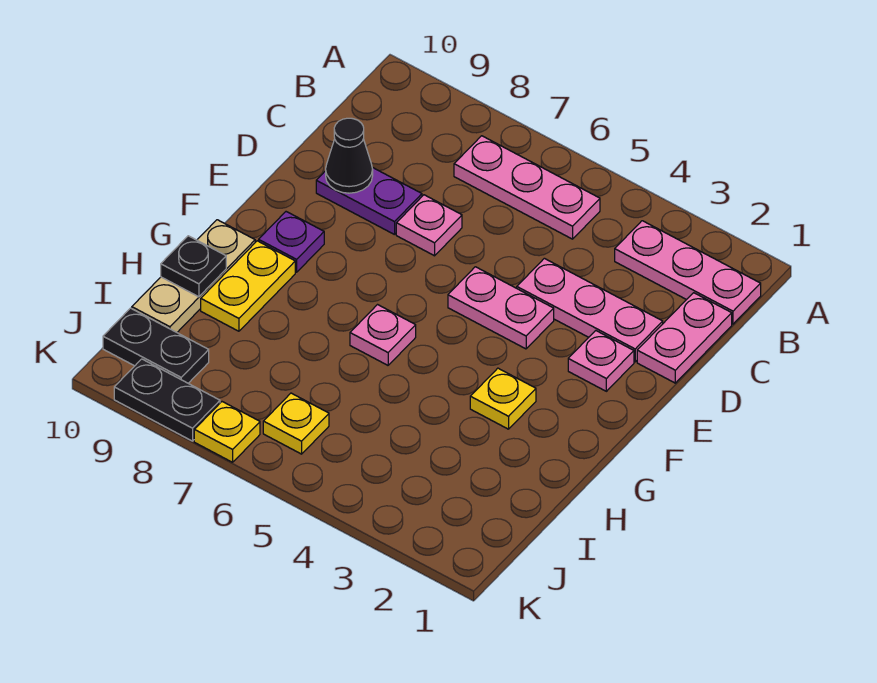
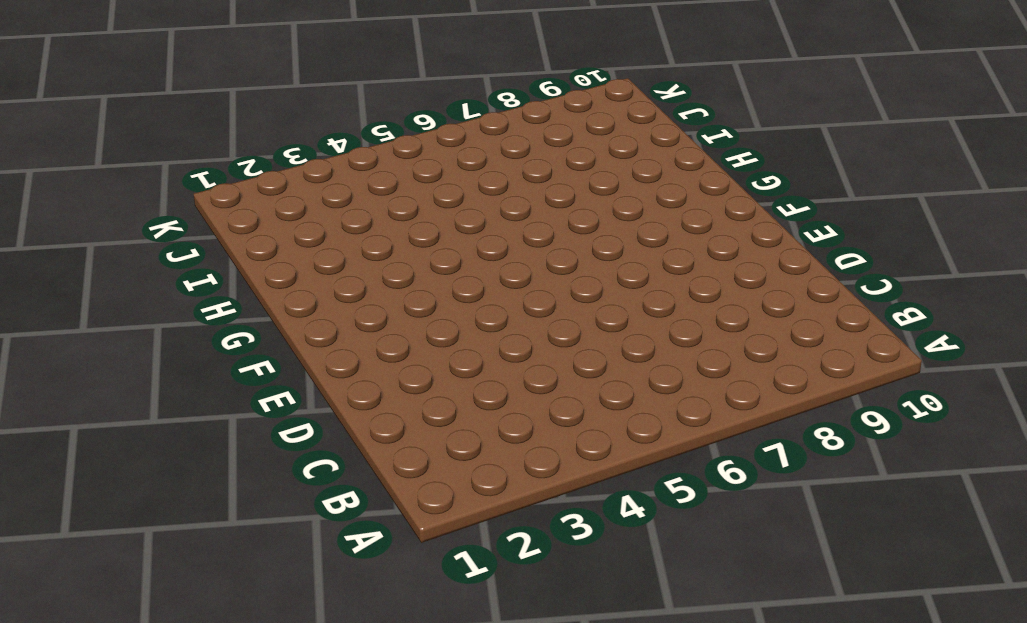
none -> pink 1x3 plate [615,221,761,324]
none -> pink 1x3 plate [454,136,600,239]
none -> pink 1x2 plate [637,293,732,383]

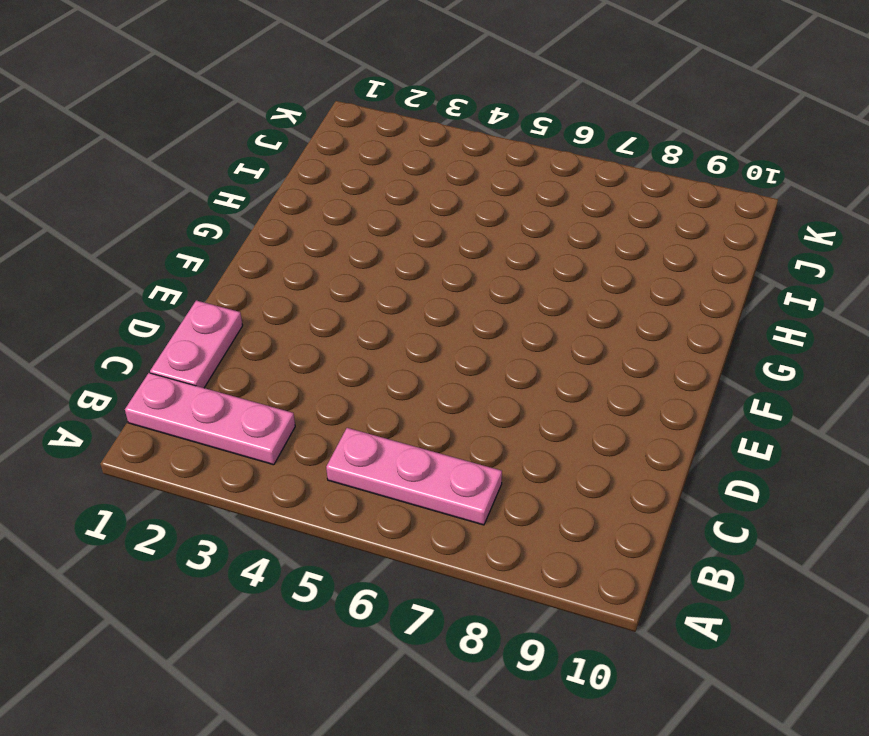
none -> pink 1x3 plate [517,258,663,362]
none -> pink 1x1 plate [396,195,462,256]
none -> purple 1x2 plate [316,168,422,235]

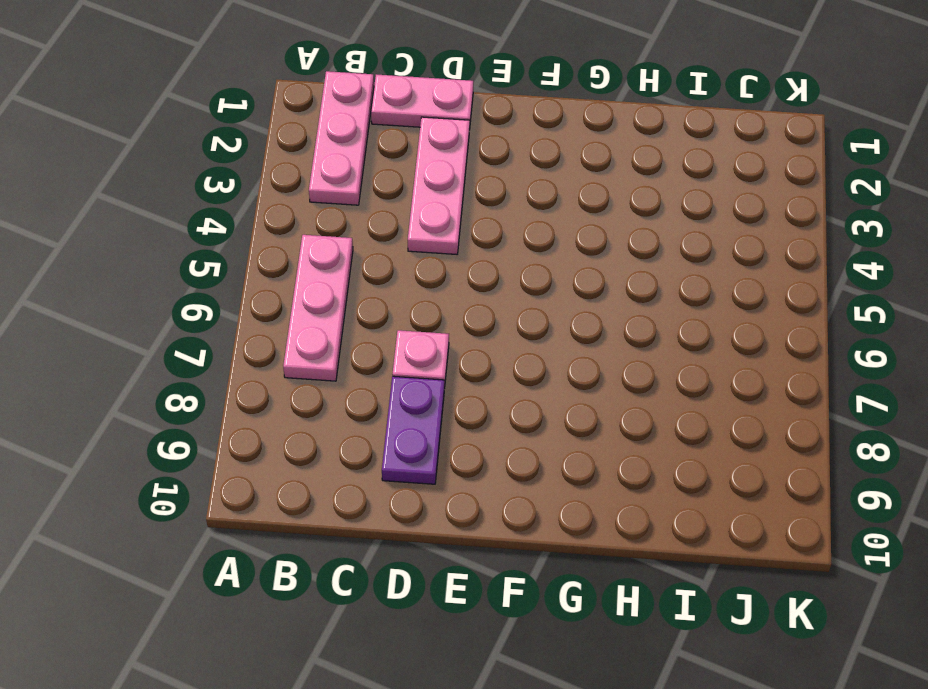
none -> pink 1x1 plate [568,331,634,391]
none -> pink 1x2 plate [448,267,554,349]
none -> purple 1x1 plate [259,212,324,272]

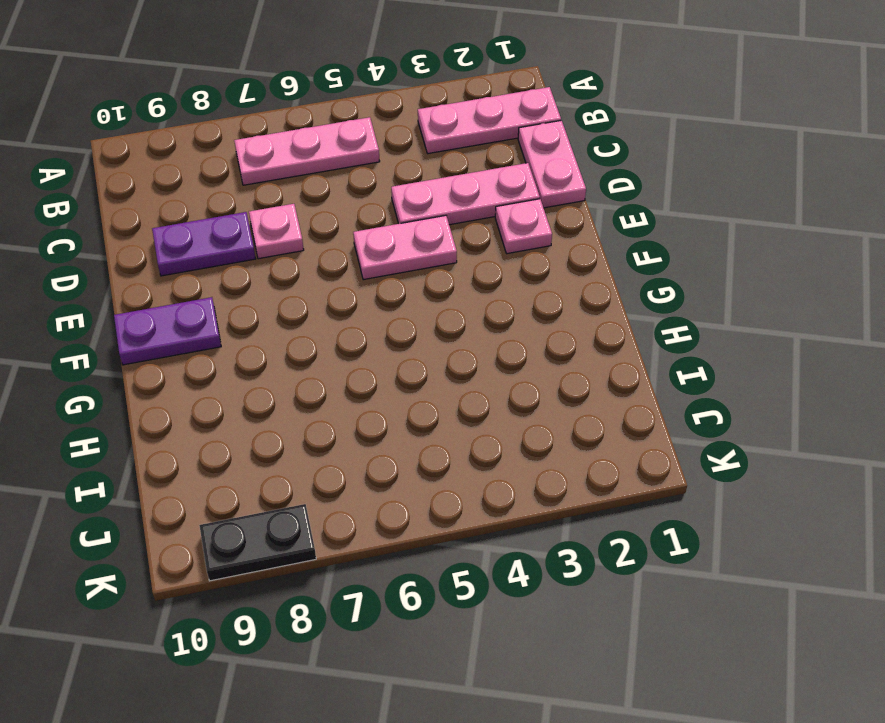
purple 1x2 plate [114,297,221,365] -> purple 1x1 plate [259,212,324,272]
none -> yellow 1x1 plate [470,368,536,429]
none -> pink 1x1 plate [350,305,416,365]
none -> yellow 1x2 plate [201,241,295,331]

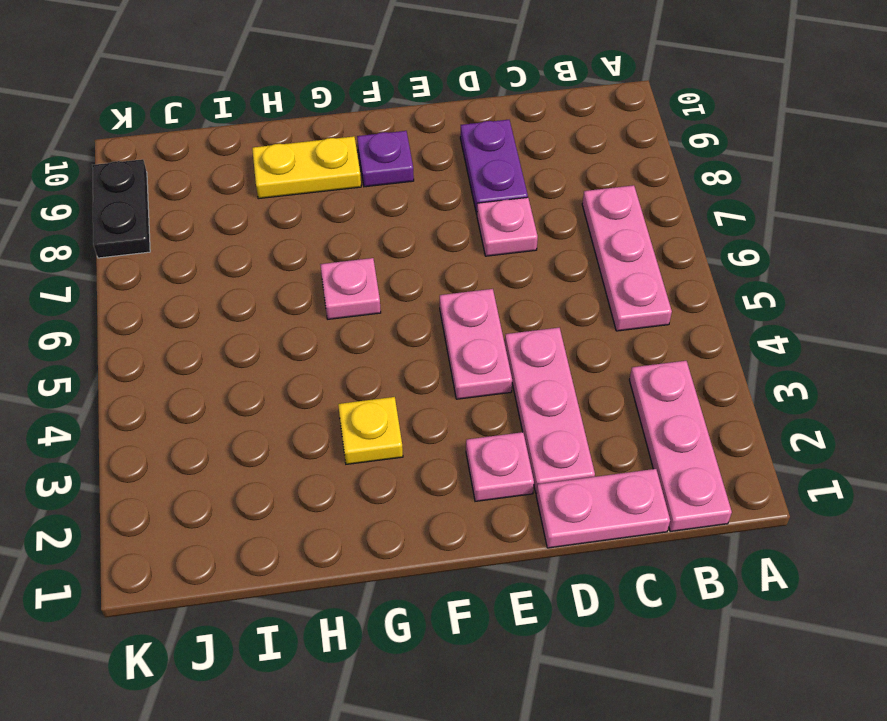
none -> tan 1x3 plate [132,220,255,332]
none -> yellow 1x1 plate [263,393,329,454]
none -> black 1x2 plate [103,308,209,383]

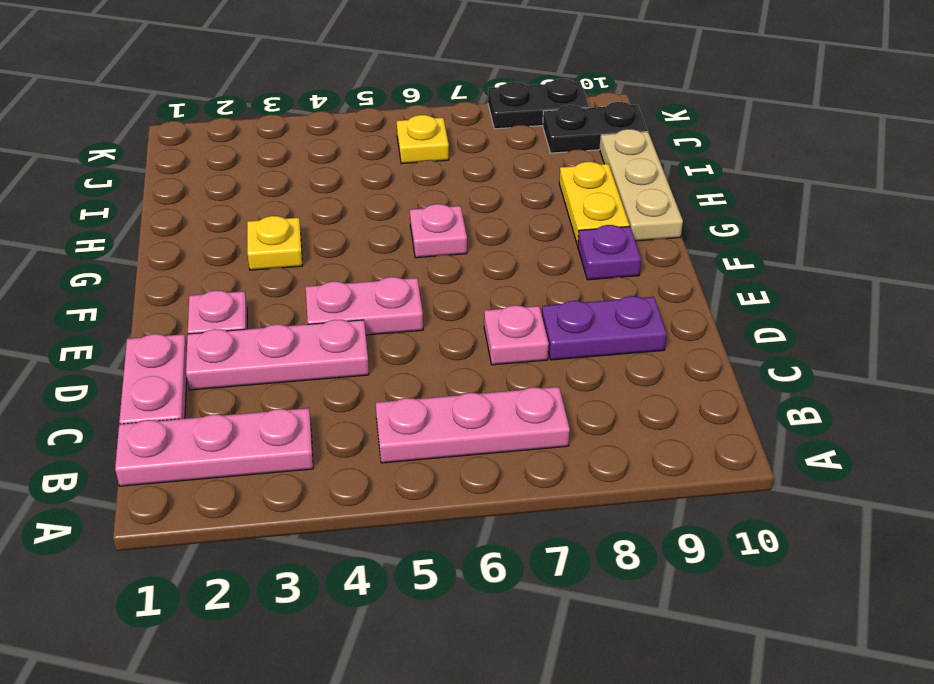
none -> yellow 1x1 plate [194,402,260,462]
none -> black 1x1 cone [326,118,373,193]
none -> black 1x1 plate [161,236,226,297]

